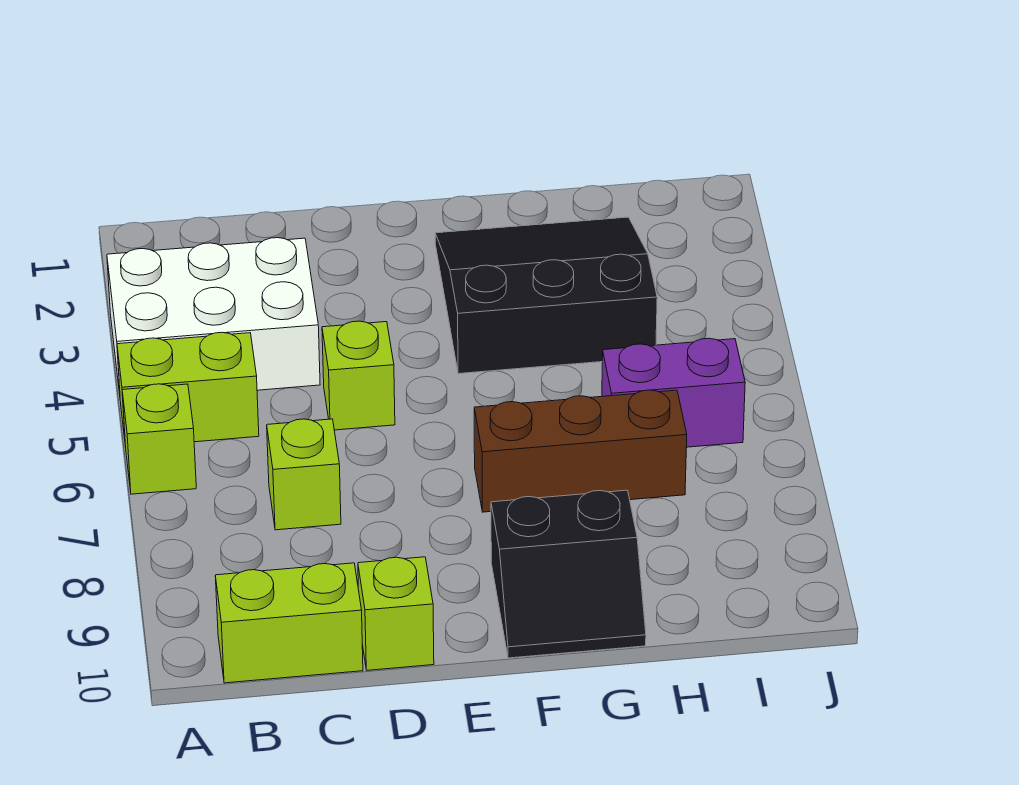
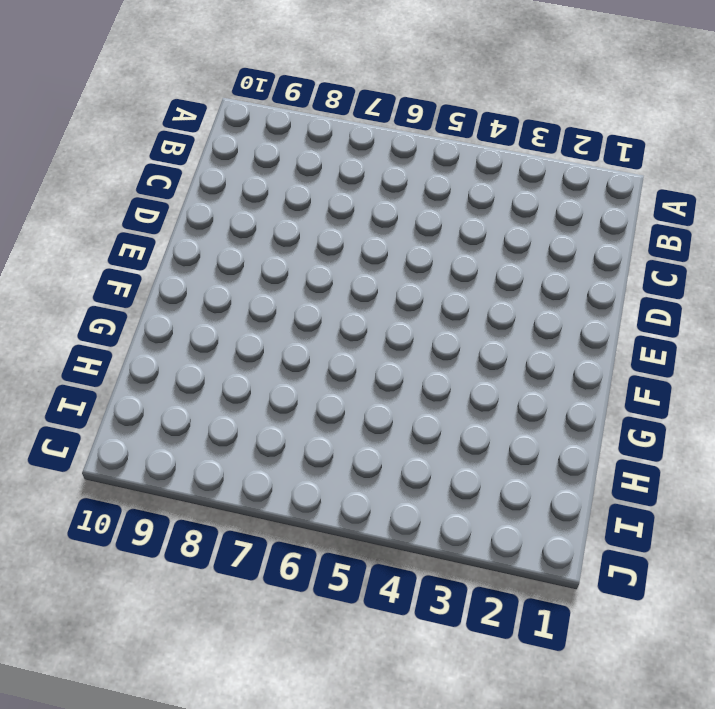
none -> white 2x3 brick [107,238,320,394]
none -> lime 1x2 brick [117,332,259,447]

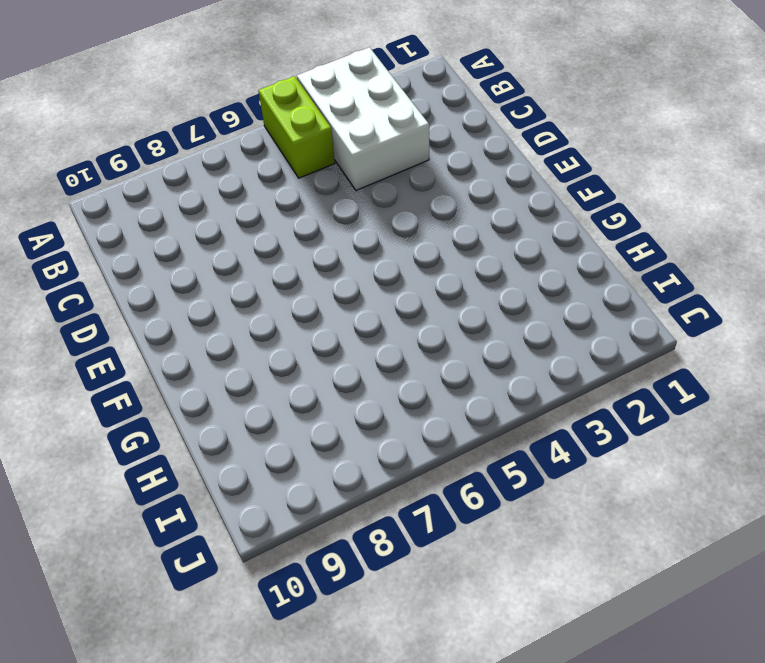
none -> lime 1x1 brick [122,384,196,494]
none -> lime 1x2 brick [215,563,363,683]

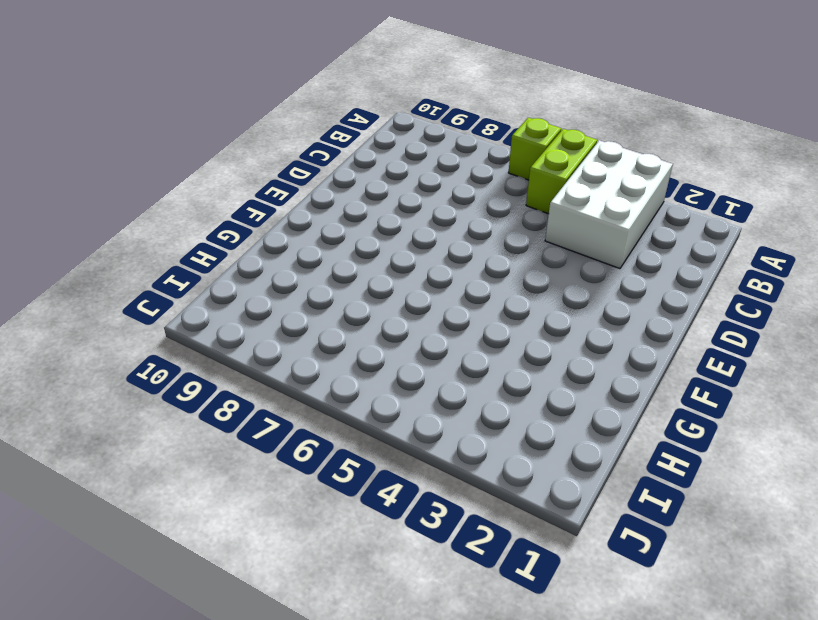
none -> lime 1x2 brick [215,563,363,683]
none -> lime 1x1 brick [267,419,341,530]

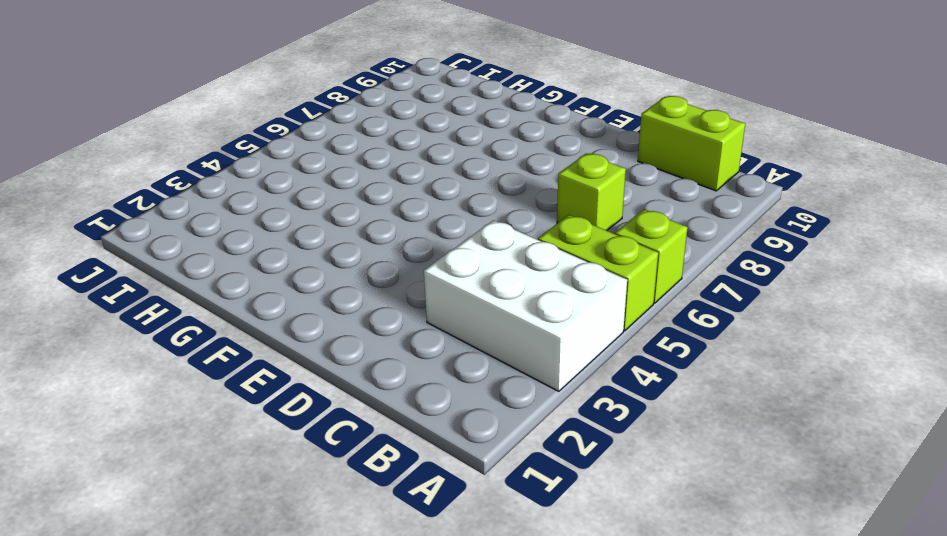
none -> lime 1x1 brick [322,321,395,430]
none -> lime 1x1 brick [358,557,434,670]

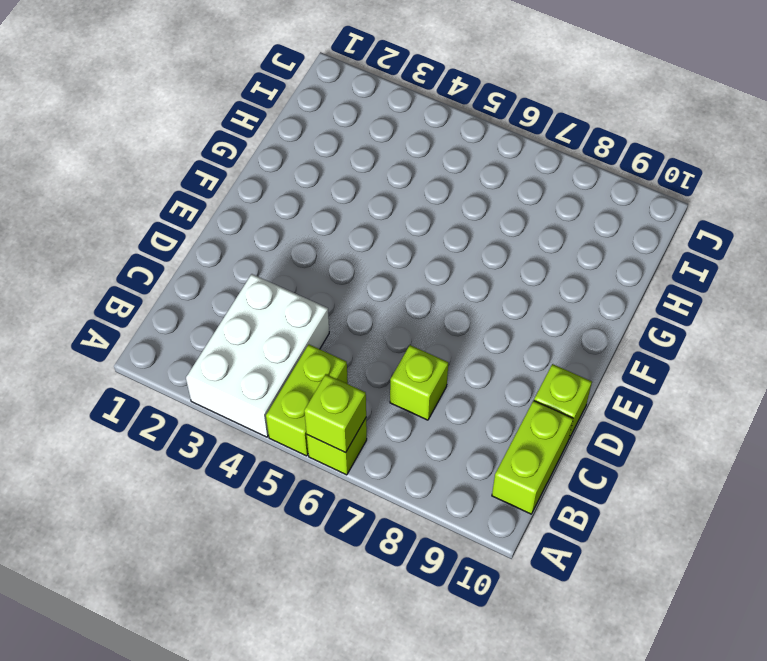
lime 1x1 brick [304,374,366,453] -> lime 1x1 brick moved to [322,321,395,430]
none -> black 3x3 slope [435,217,657,374]
none -> brown 1x3 brick [474,390,687,512]

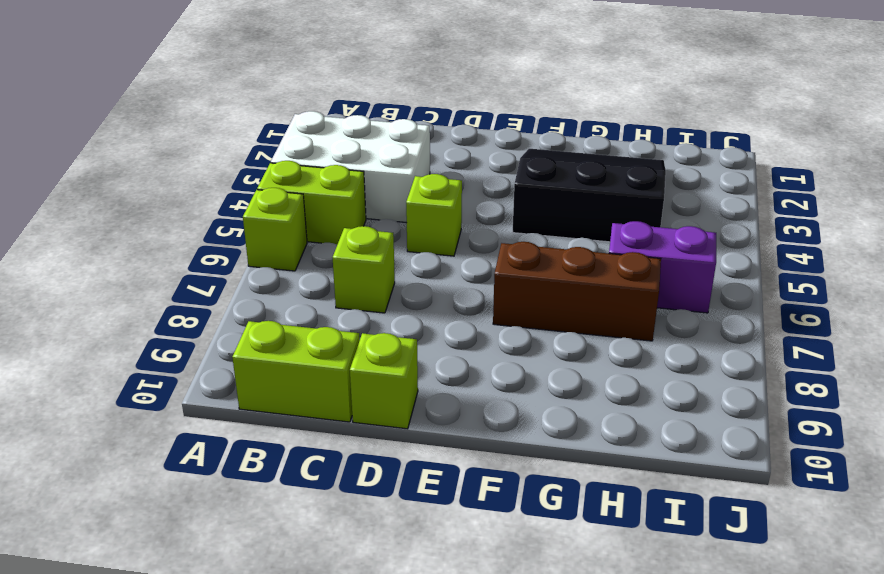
none -> black 2x2 slope [491,490,646,658]

